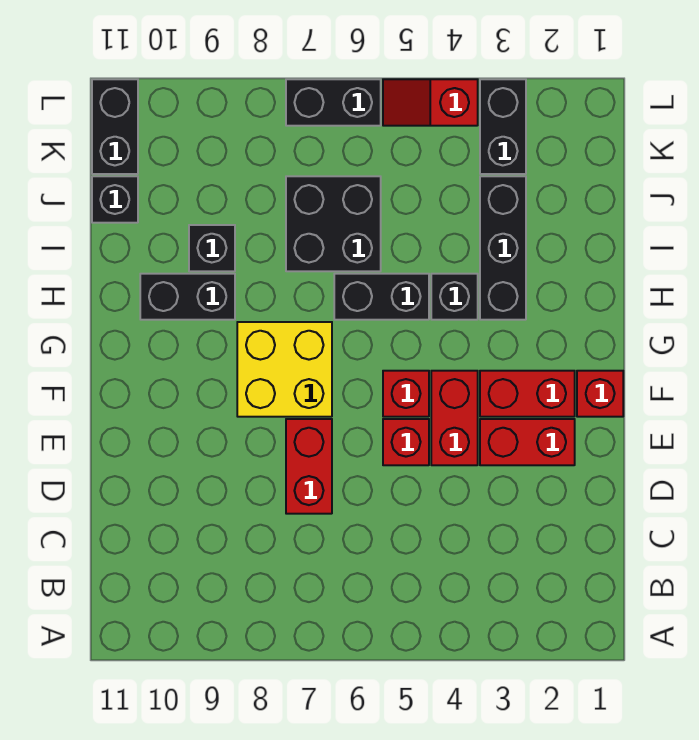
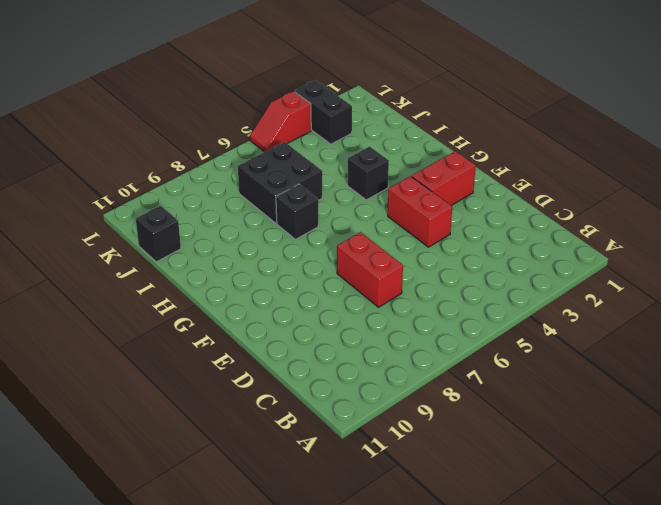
black 1x1 brick [276,184,318,239] -> black 1x1 brick moved to [189,225,235,271]
none -> red 1x2 brick [480,419,575,465]
none -> red 1x1 brick [383,419,429,465]
none -> red 1x1 brick [577,371,623,417]

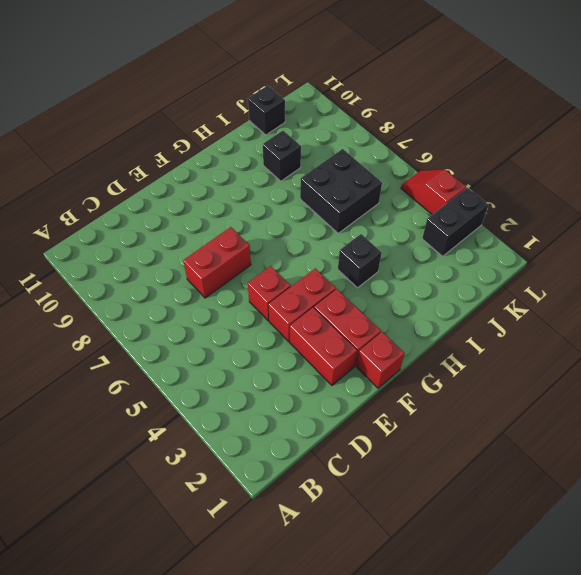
none -> red 1x1 brick [383,371,429,417]
none -> yellow 2x2 brick [237,322,332,417]
none -> black 1x3 brick [480,176,526,320]

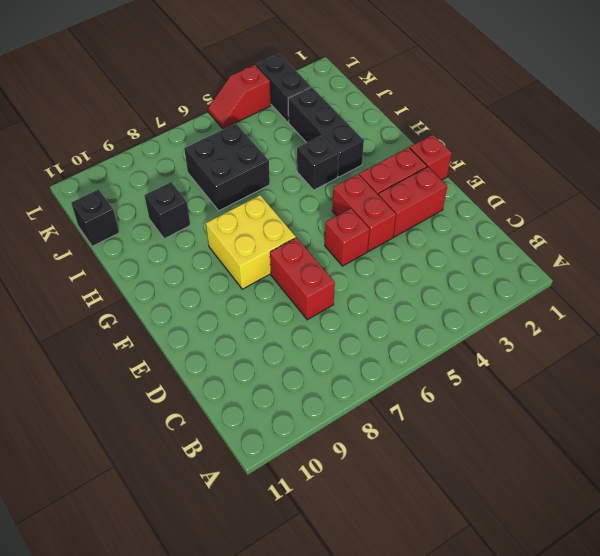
none -> red 1x1 brick [383,371,429,417]
none -> black 1x2 brick [334,274,429,320]
none -> black 1x2 brick [140,274,235,320]

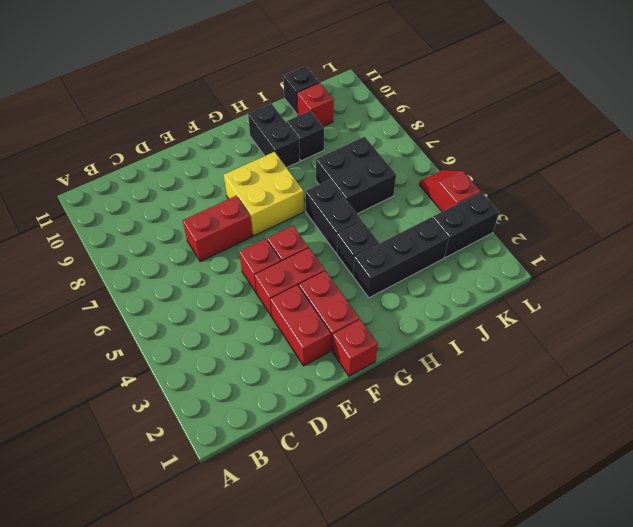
red 1x1 brick [297,83,334,126] -> none
none -> black 1x2 brick [92,79,138,174]
none -> black 1x2 brick [286,79,381,126]

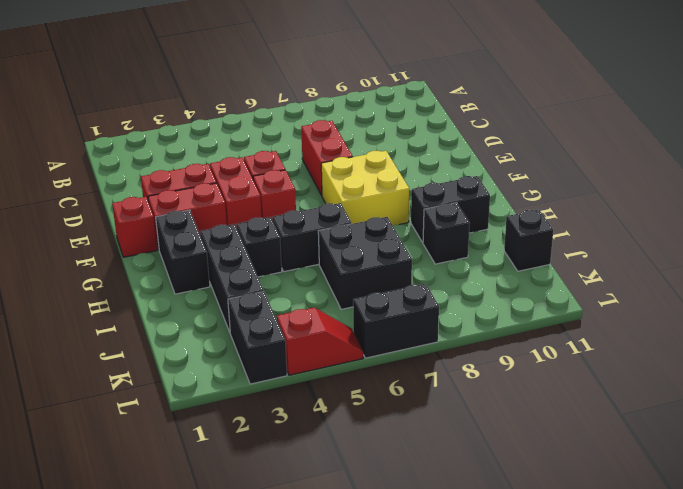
black 1x2 brick [156,210,210,294] -> black 1x2 brick moved to [92,79,138,174]

